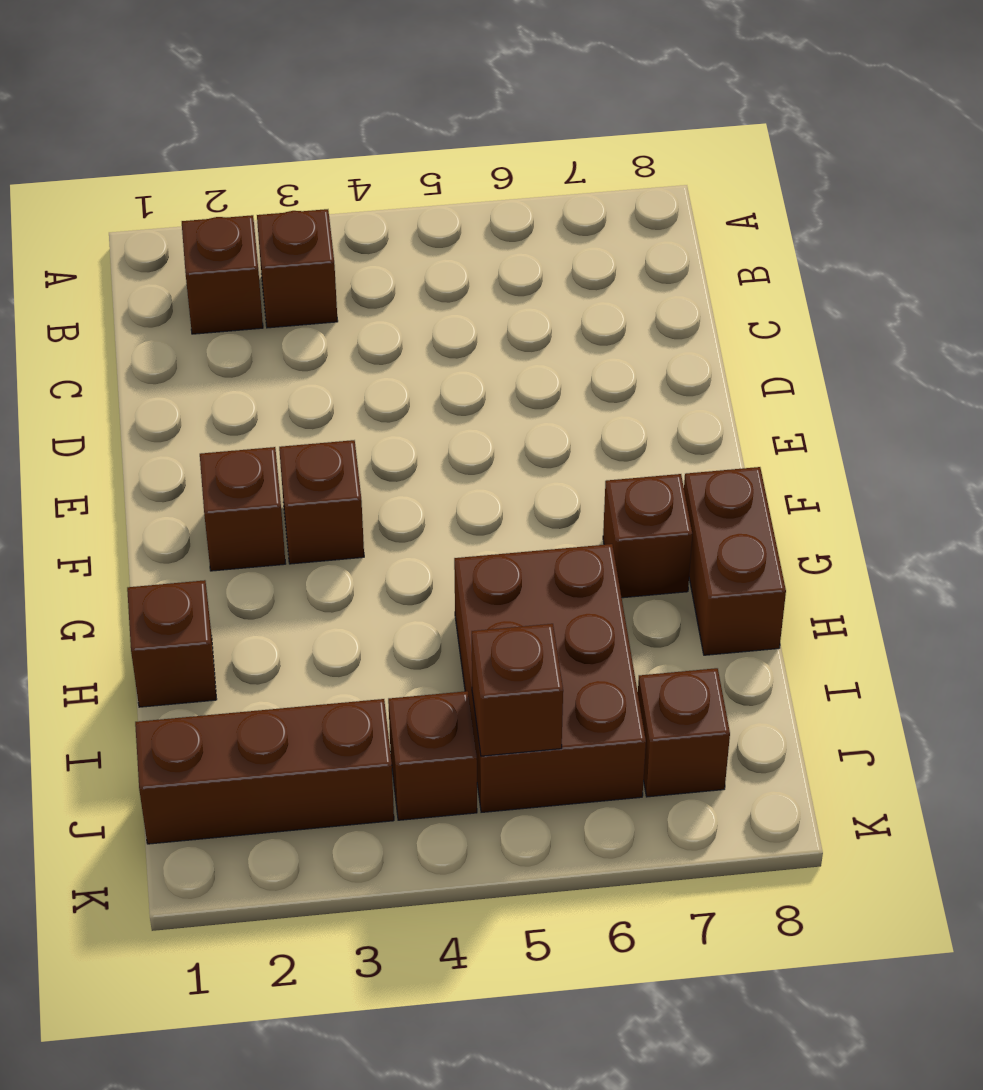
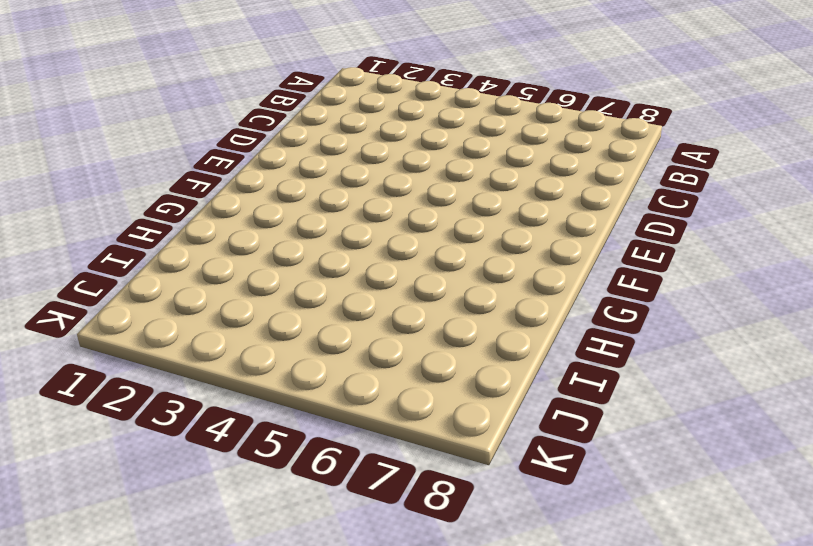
none -> brown 1x1 brick [182,215,263,334]
none -> brown 1x1 brick [257,209,338,328]
none -> brown 1x1 brick [200,447,286,571]

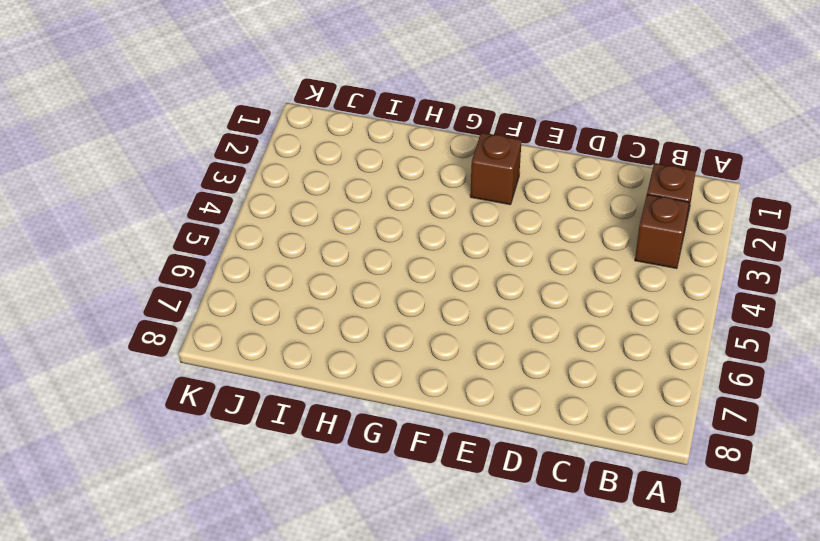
none -> brown 1x1 brick [279,440,364,564]
none -> brown 1x1 brick [603,474,692,598]
none -> brown 1x2 brick [684,467,786,655]

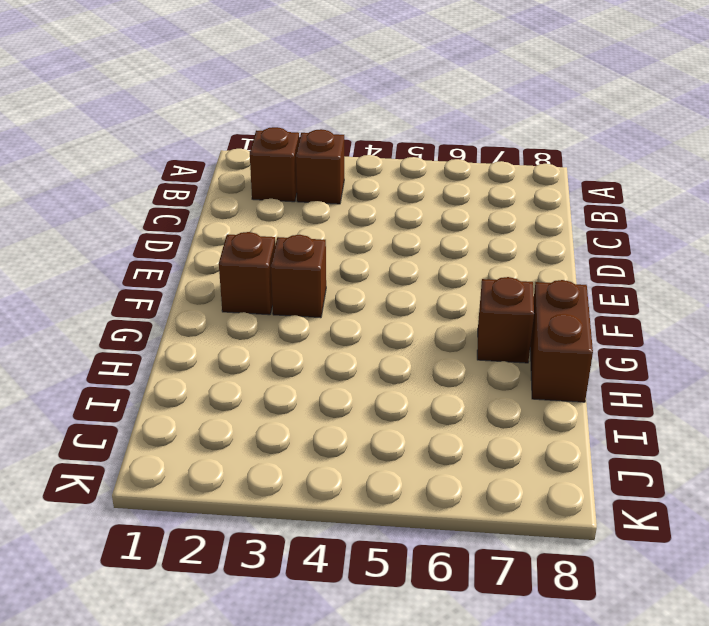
none -> brown 1x1 brick [127,580,217,707]
none -> brown 2x3 brick [454,544,646,812]
none -> brown 1x3 brick [135,699,394,844]

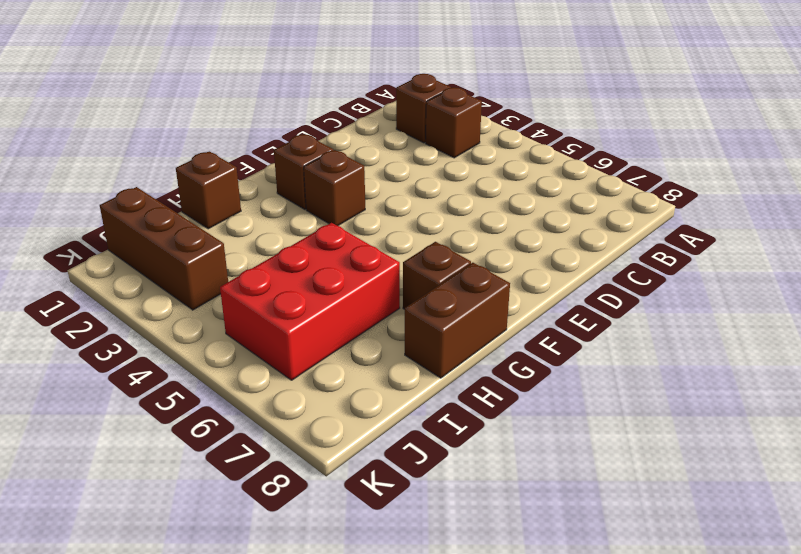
red 2x3 brick [220,223,400,380] -> brown 2x3 brick [454,544,646,812]
none -> brown 1x1 brick [388,691,477,820]
none -> brown 1x1 brick [638,668,730,797]
none -> brown 1x1 brick [472,624,563,756]

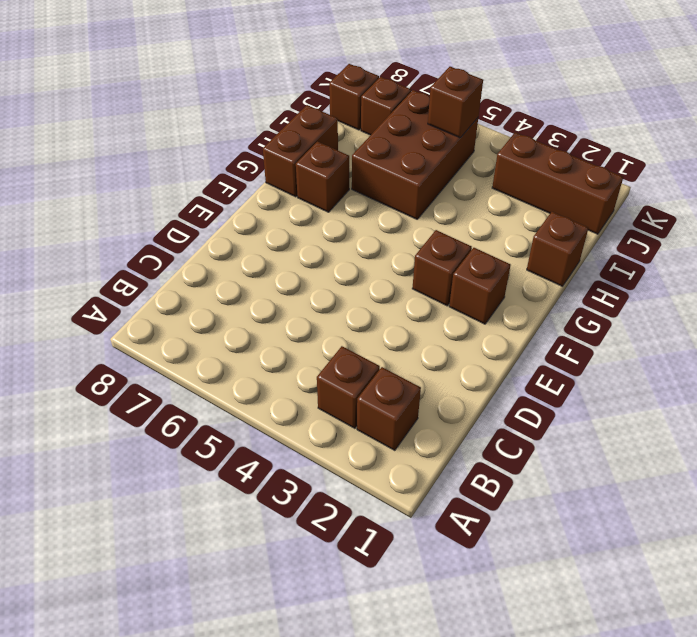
brown 1x1 brick [329,64,379,130] -> brown 1x1 brick moved to [388,691,477,820]

